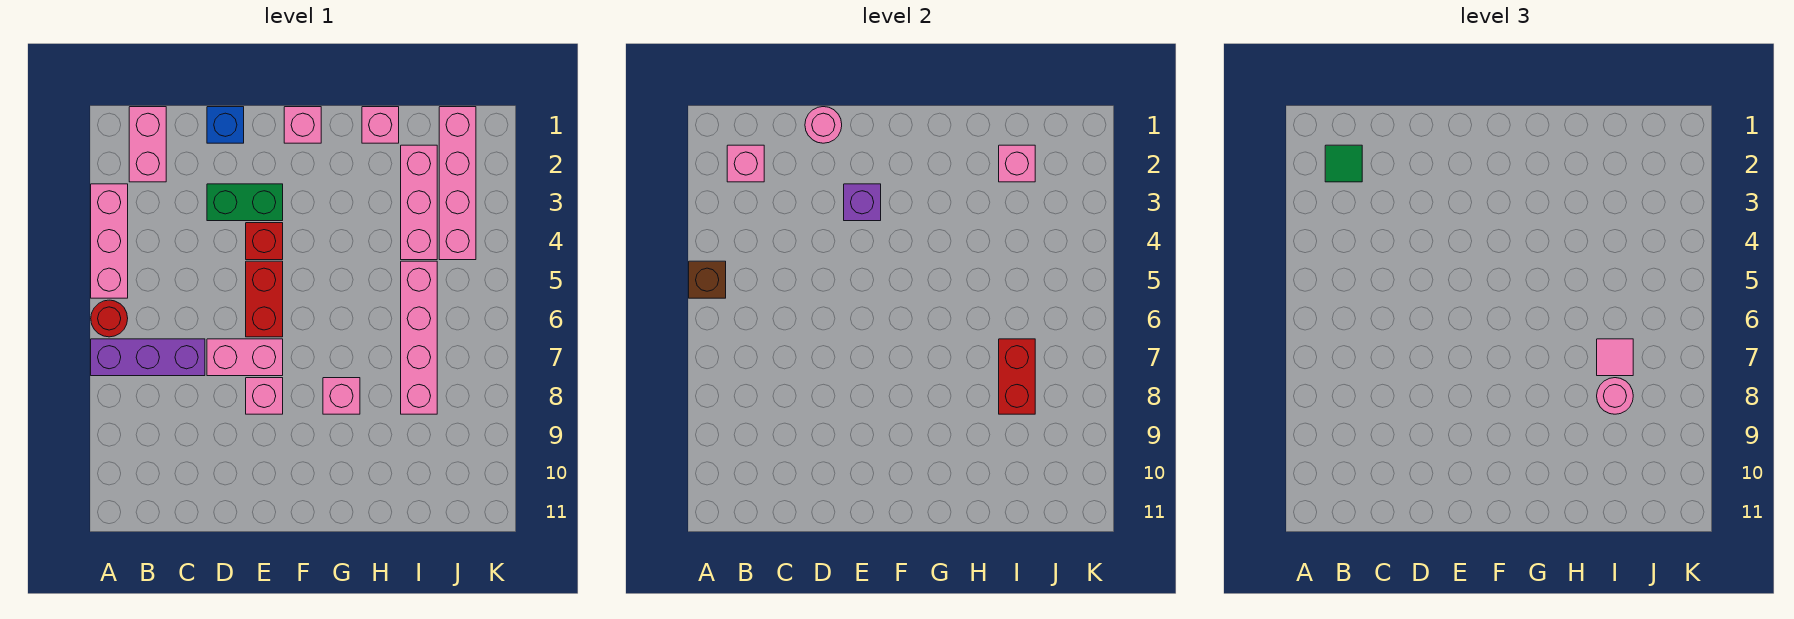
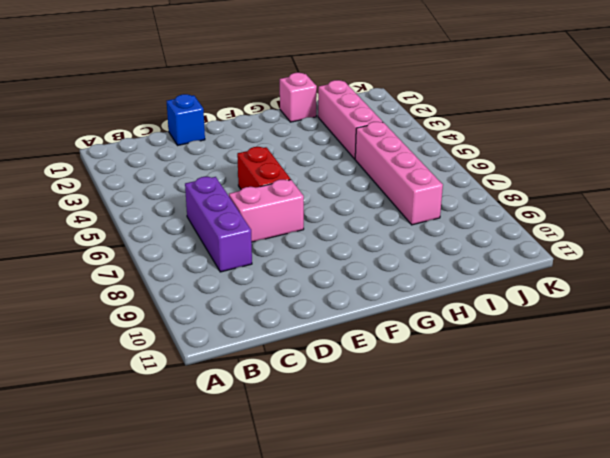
purple 1x3 brick [185,177,252,272] -> purple 1x3 brick turned to [91,339,205,376]
none -> pink 1x3 brick [91,184,128,298]
none -> red 1x1 round brick [91,300,128,337]
none -> pink 1x2 brick [129,107,166,182]

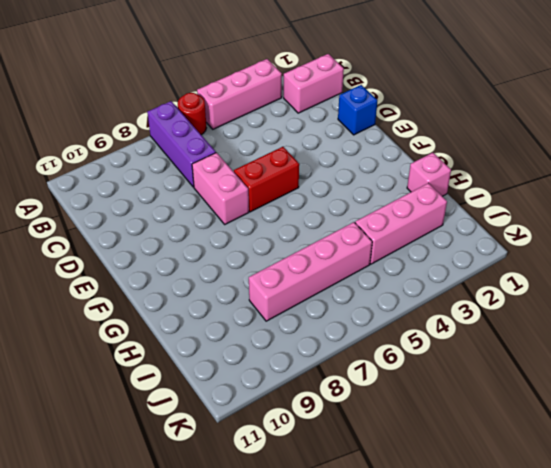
none -> green 1x2 brick [207,184,283,221]
none -> red 1x1 brick [246,223,283,260]
none -> pink 1x1 brick [246,378,283,414]

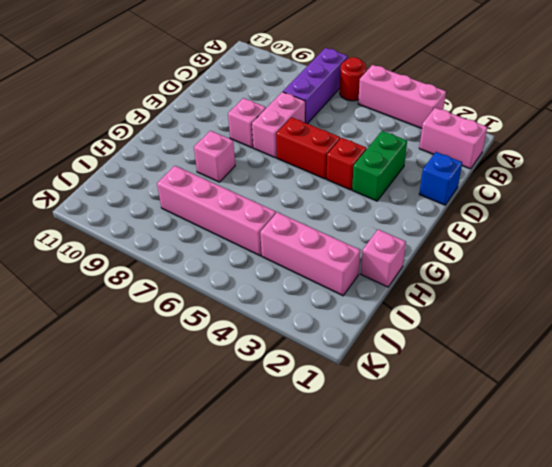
none -> pink 1x1 brick [284,107,321,143]
none -> pink 1x4 brick [439,107,476,260]
none -> brown 1x1 brick [689,261,726,298]

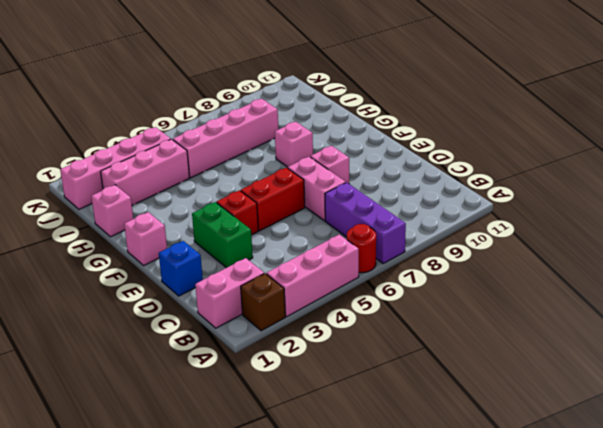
brown 1x1 brick [241,274,285,331] -> brown 1x1 brick moved to [689,261,726,298]
none -> pink 1x1 brick [727,145,764,182]
none -> pink 1x1 round brick [805,107,842,143]
none -> purple 1x1 brick [844,184,881,221]

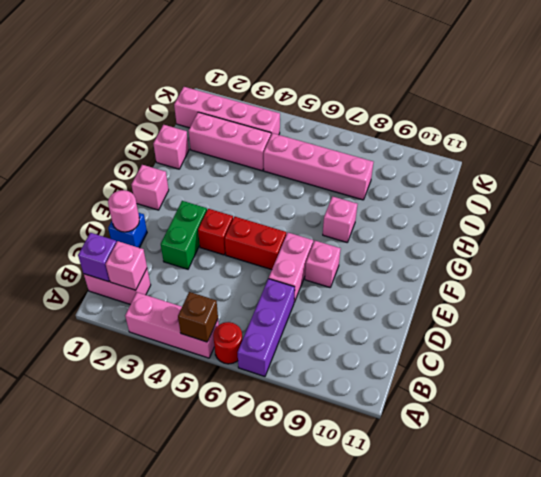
purple 1x1 brick [78,233,117,282] -> purple 1x1 brick moved to [844,184,881,221]
none -> pink 1x1 brick [999,145,1035,182]
none -> red 1x2 brick [999,339,1035,414]
none -> green 1x1 tile [1325,145,1362,182]

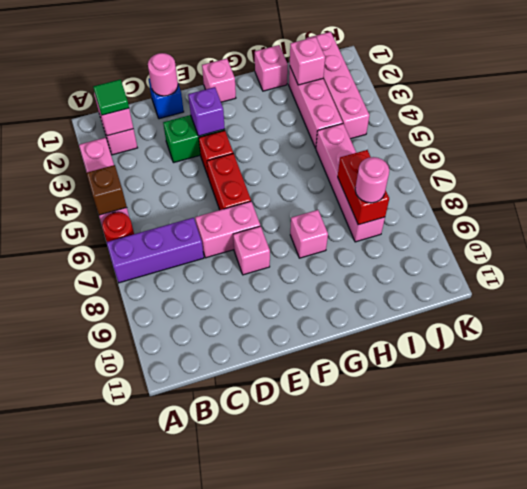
none -> pink 1x1 tile [1597,339,1633,376]

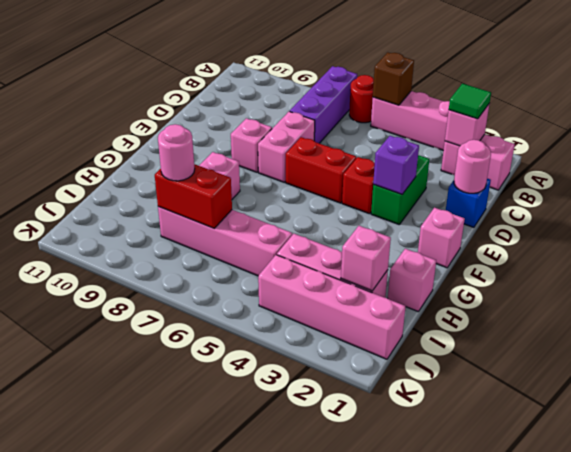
none -> pink 1x1 tile [1597,339,1633,376]

